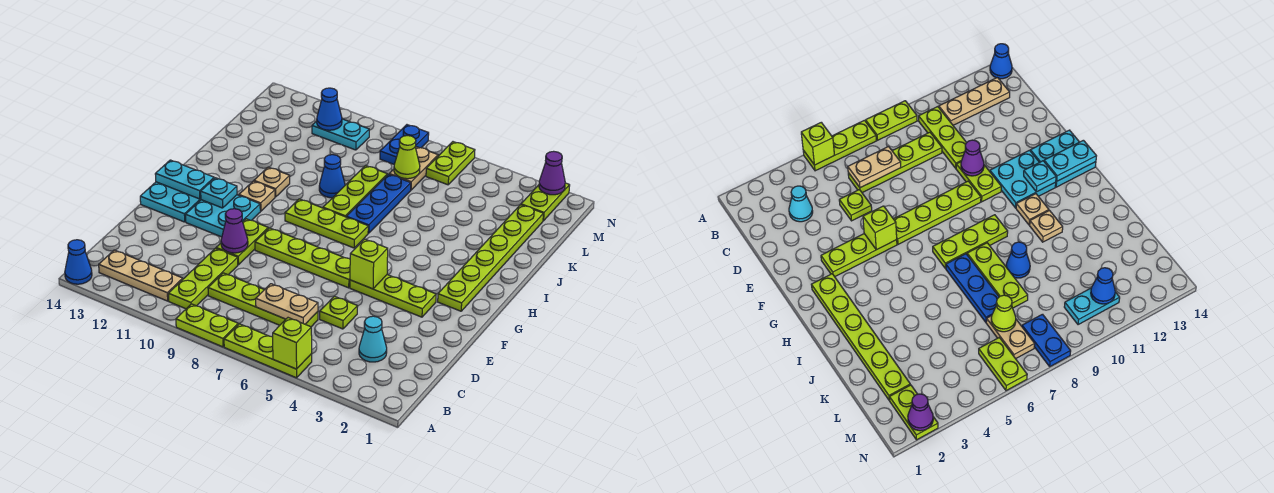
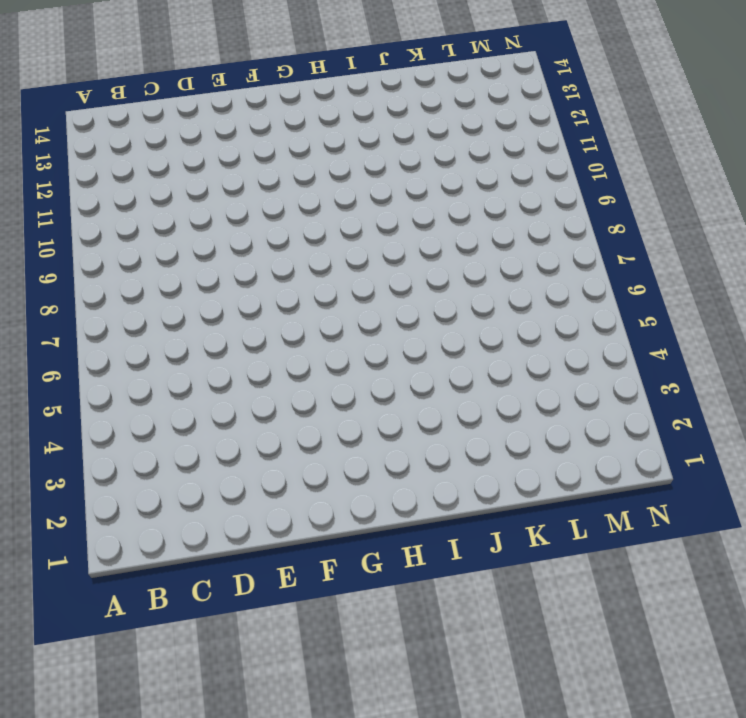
none -> lime 1x3 plate [224,324,312,378]
none -> lime 1x2 plate [176,304,238,347]
none -> blue 1x1 cone [65,240,92,284]
none -> lime 1x3 plate [168,248,238,309]

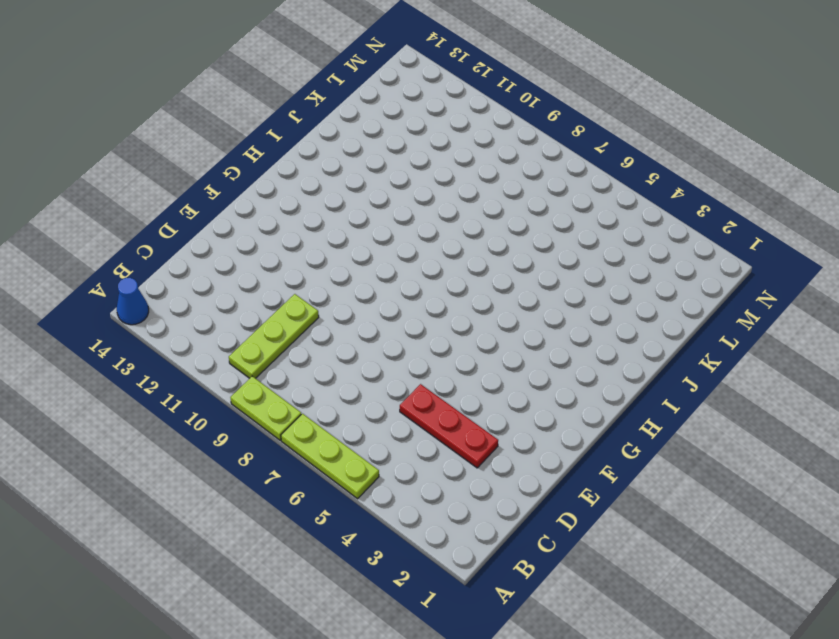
red 1x3 plate [400,384,498,468] -> lime 1x1 plate [320,296,358,329]
none -> tan 1x3 plate [99,250,183,301]
none -> cyan 1x1 cone [359,316,387,362]
none -> lime 1x4 plate [208,273,318,327]
none -> lime 1x2 plate [216,219,268,265]

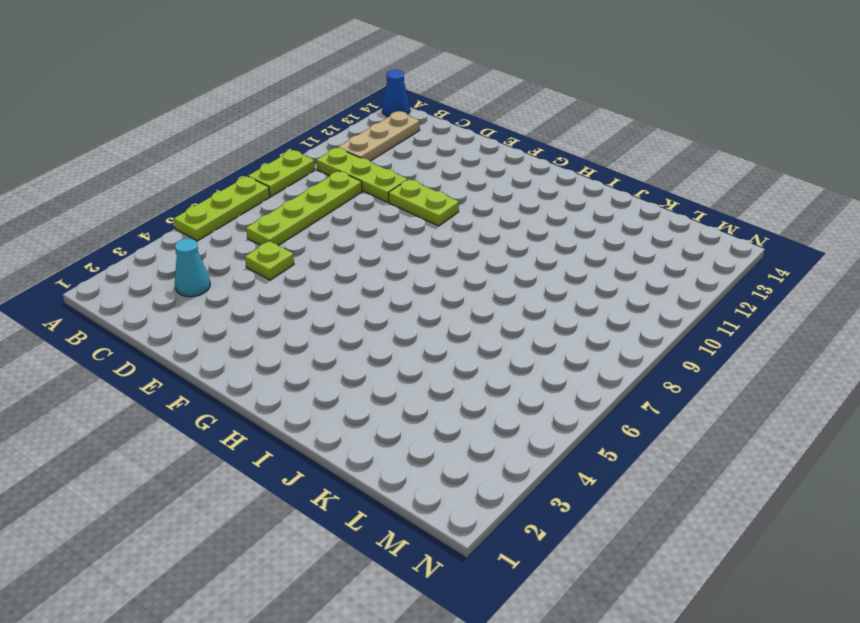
none -> lime 1x3 plate [350,275,436,317]
none -> lime 1x4 plate [255,228,350,288]
none -> cyan 2x2 plate [186,195,260,237]
none -> cyan 2x2 plate [140,182,201,222]

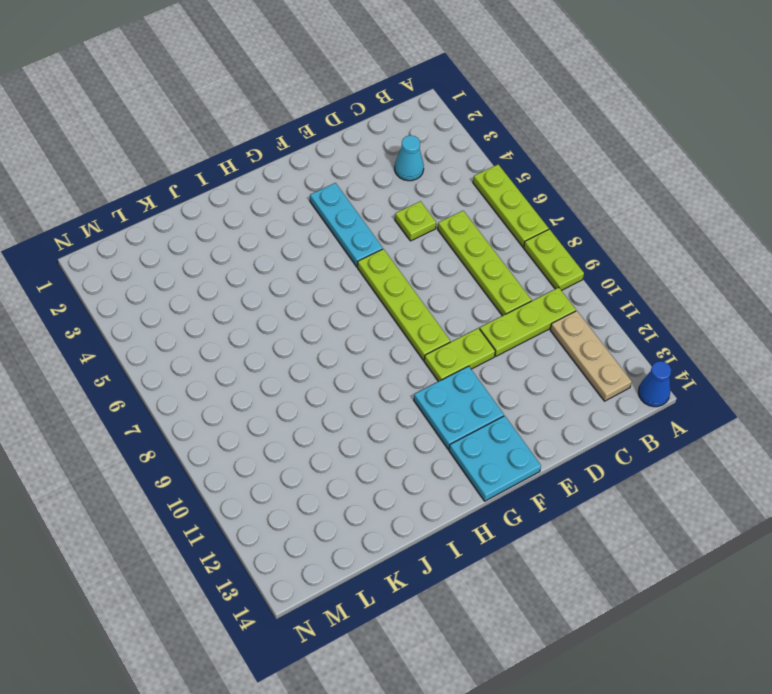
cyan 1x3 plate [310,183,383,267] -> lime 1x3 plate [350,275,436,317]
none -> lime 1x6 plate [438,205,543,311]
none -> lime 1x3 plate [285,199,368,248]
none -> tan 1x1 plate [239,181,275,211]
none -> blue 1x3 plate [346,174,411,233]

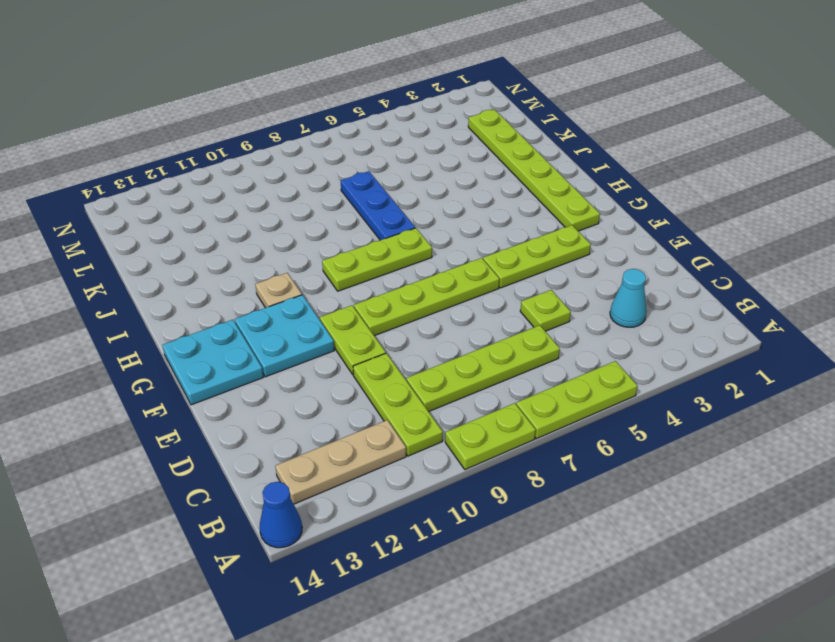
none -> lime 1x3 plate [323,165,387,217]
none -> tan 1x1 plate [254,167,290,197]
none -> blue 1x1 cone [319,155,345,198]
none -> tan 1x2 plate [389,147,438,190]

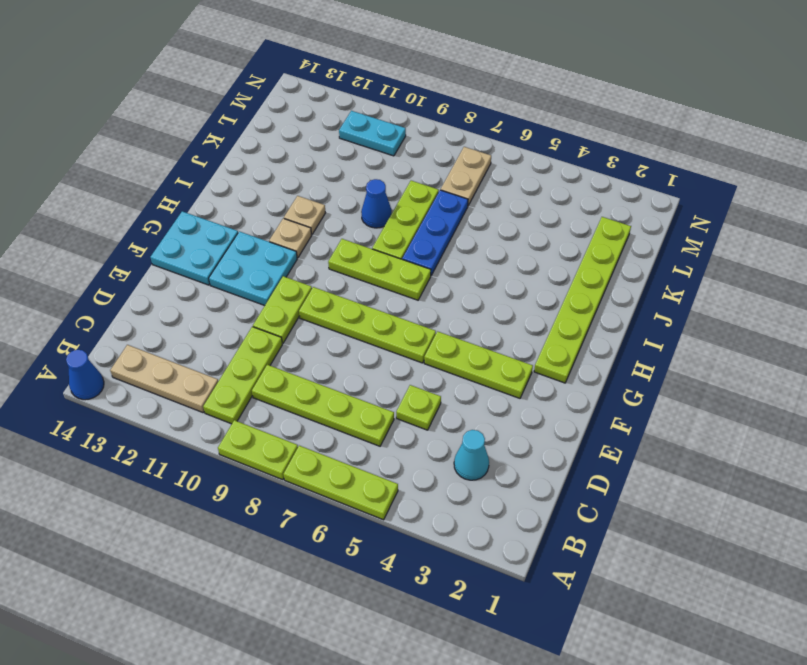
none -> lime 1x2 plate [521,183,570,221]
none -> lime 1x2 plate [426,142,475,185]
none -> blue 1x2 plate [380,125,429,164]
none -> lime 1x1 brick [273,318,312,369]

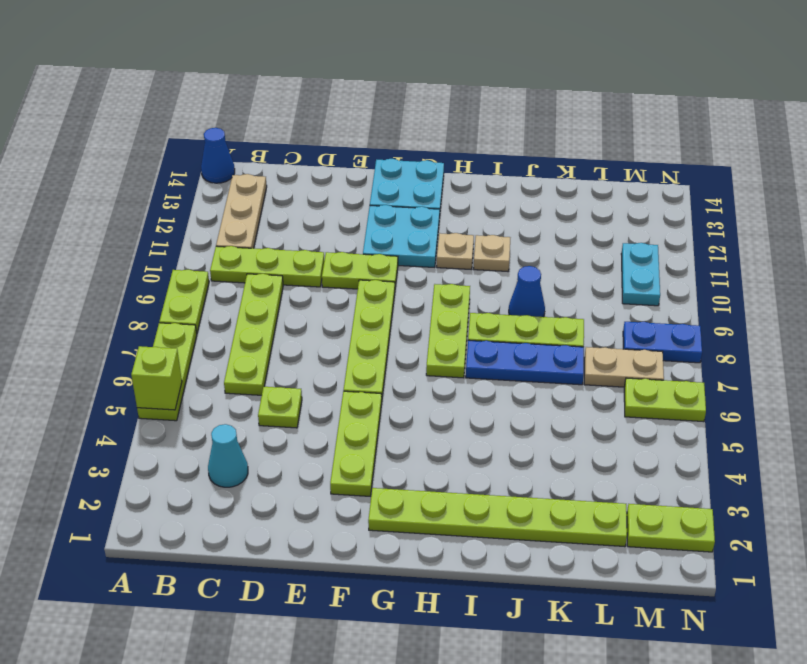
none -> tan 1x2 plate [256,284,318,324]
none -> purple 1x1 cone [221,209,248,253]
none -> lime 1x1 brick [350,239,388,289]
none -> cyan 1x1 plate [201,178,237,208]

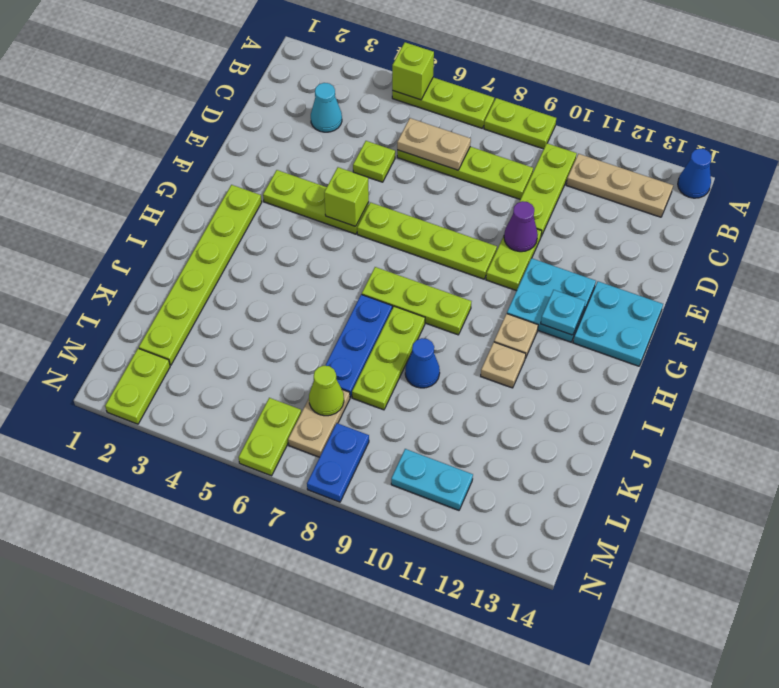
none -> cyan 1x2 plate [155,160,214,199]
none -> blue 1x1 cone [317,88,342,130]
none -> purple 1x1 cone [539,151,565,195]

